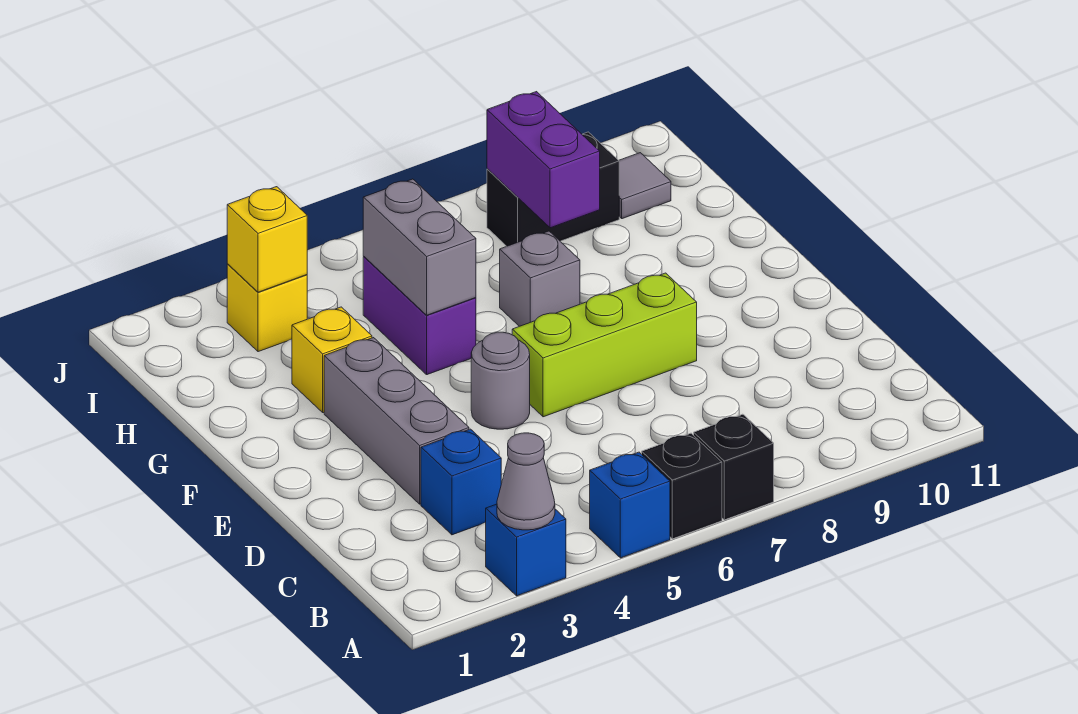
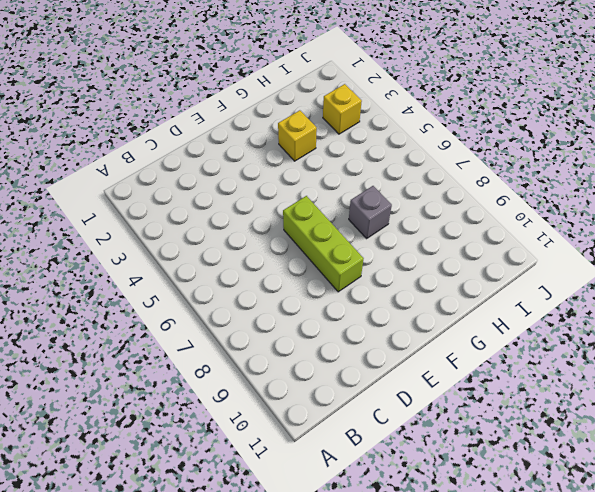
none -> blue 1x1 brick [486,504,566,596]
none -> blue 1x1 brick [590,452,670,558]
none -> black 1x1 brick [642,433,722,539]

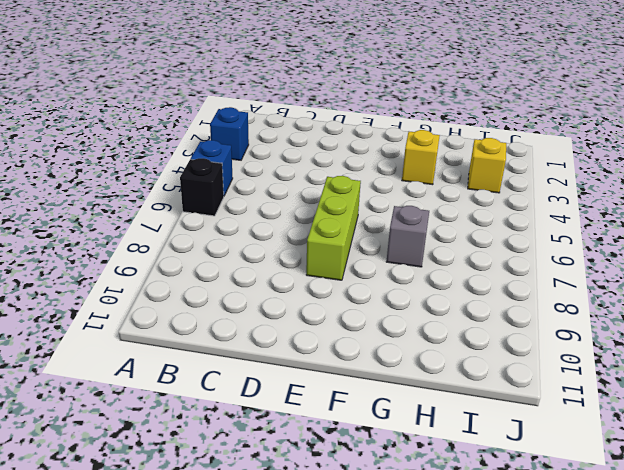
none -> black 1x1 brick [694,414,774,520]
none -> blue 1x1 brick [421,429,501,535]
none -> grey 1x3 brick [324,338,469,504]

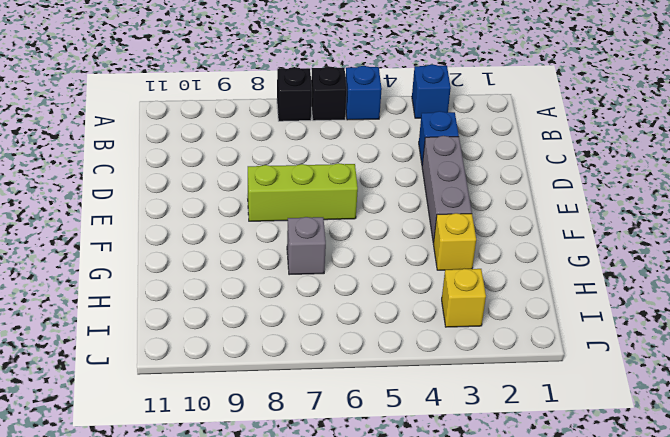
none -> grey 1x1 round brick [471,332,530,429]
none -> purple 1x2 brick [363,257,476,375]
none -> black 1x2 brick [487,132,619,246]

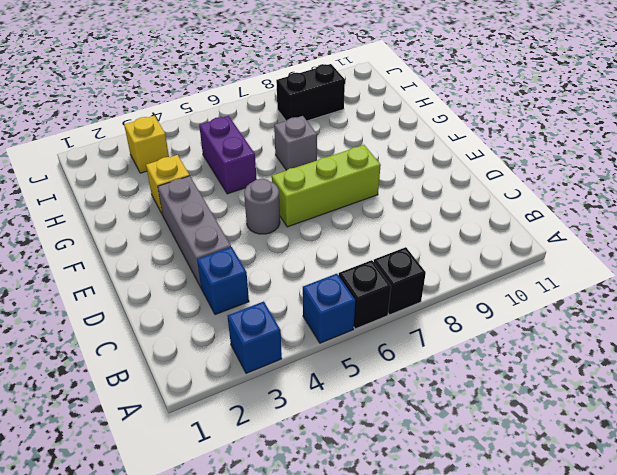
none -> grey 1x1 tile [619,153,671,219]
none -> grey 1x1 cone [497,433,555,530]
none -> grey 1x2 brick [363,179,476,315]

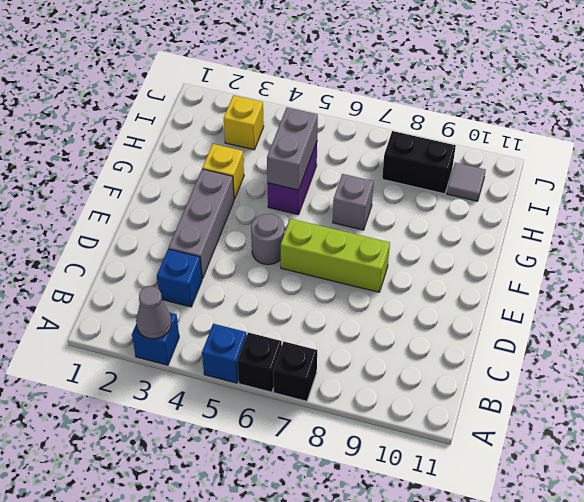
none -> purple 1x2 brick [487,92,600,228]
none -> yellow 1x1 brick [227,187,307,292]

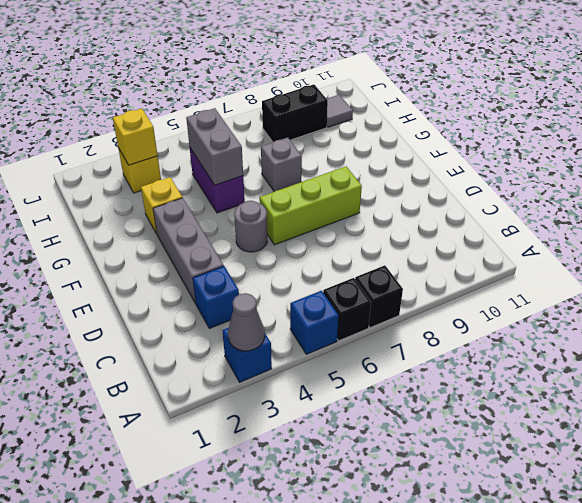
none -> purple 1x2 brick [487,92,600,228]

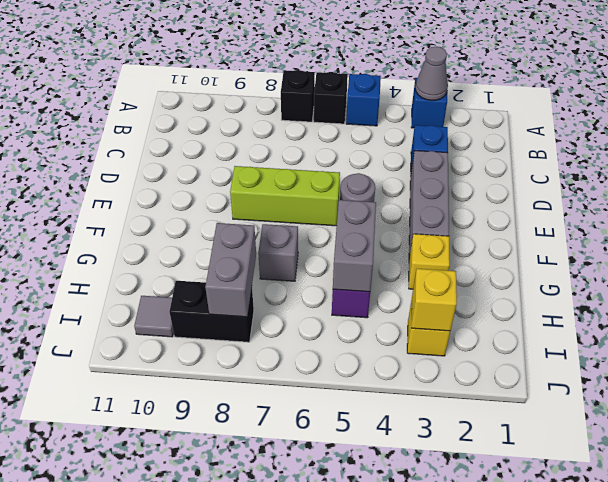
grey 1x2 brick [205,223,256,317] -> purple 1x2 brick [487,92,600,228]

